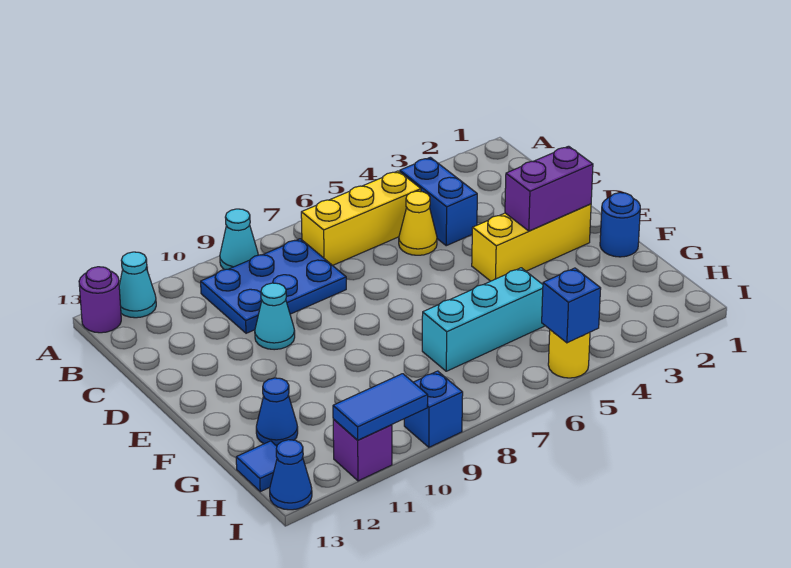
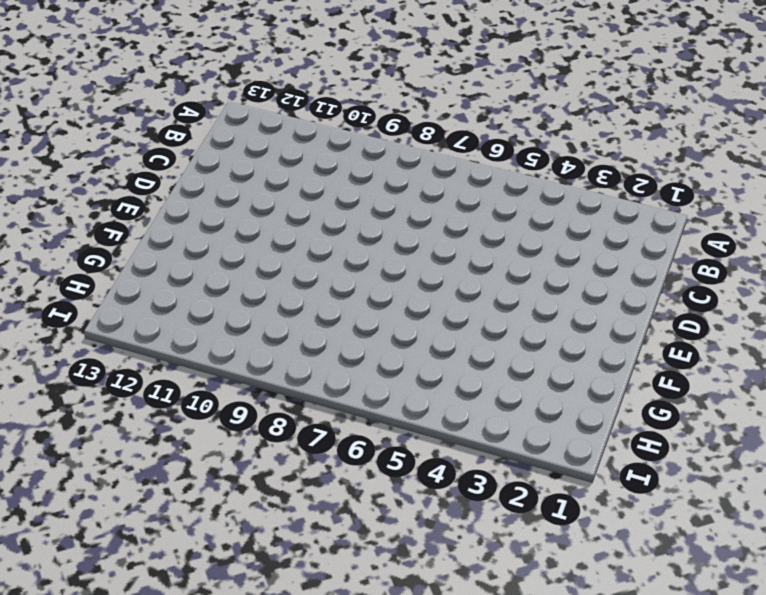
none -> cyan 1x1 cone [220,209,258,270]
none -> cyan 1x1 cone [119,252,156,318]
none -> purple 1x1 round brick [79,267,121,333]

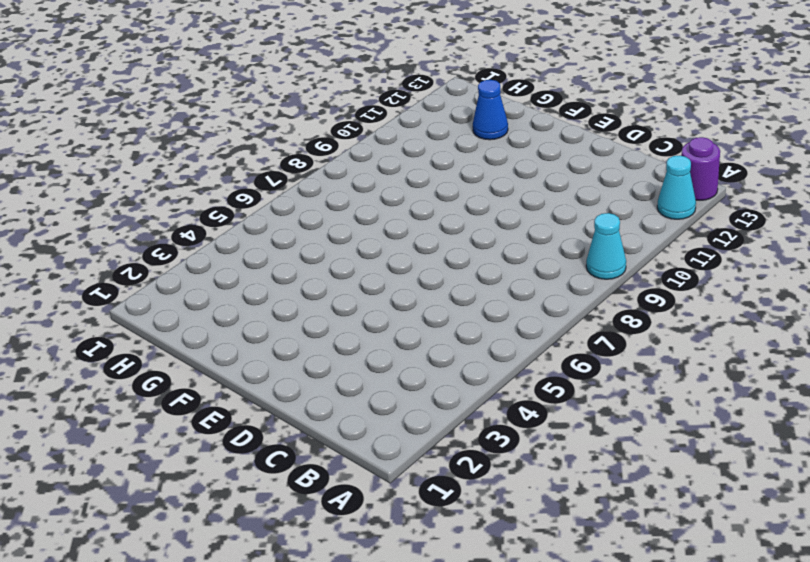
none -> blue 1x2 brick [400,157,477,246]
none -> yellow 1x3 brick [301,171,421,266]
none -> blue 2x3 plate [201,239,346,333]

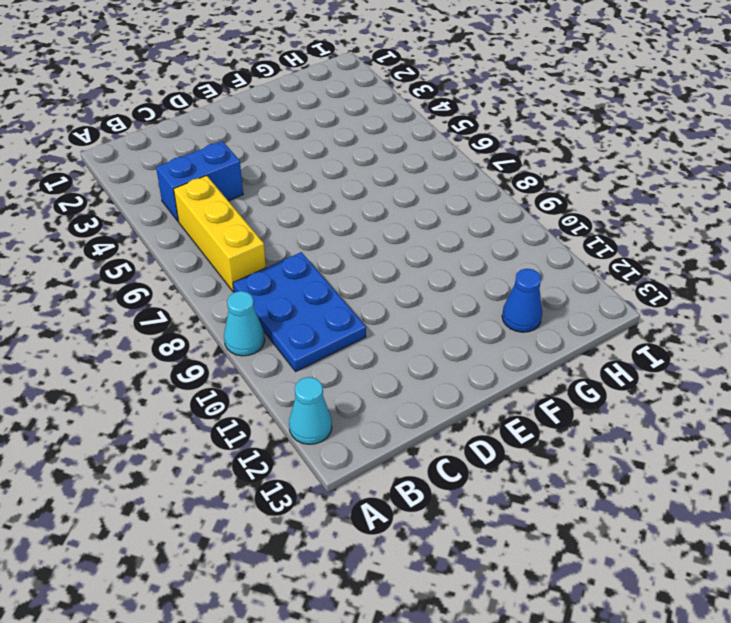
none -> purple 1x1 round brick [79,267,121,333]
none -> yellow 1x1 cone [399,191,437,255]
none -> cyan 1x1 cone [255,283,295,350]

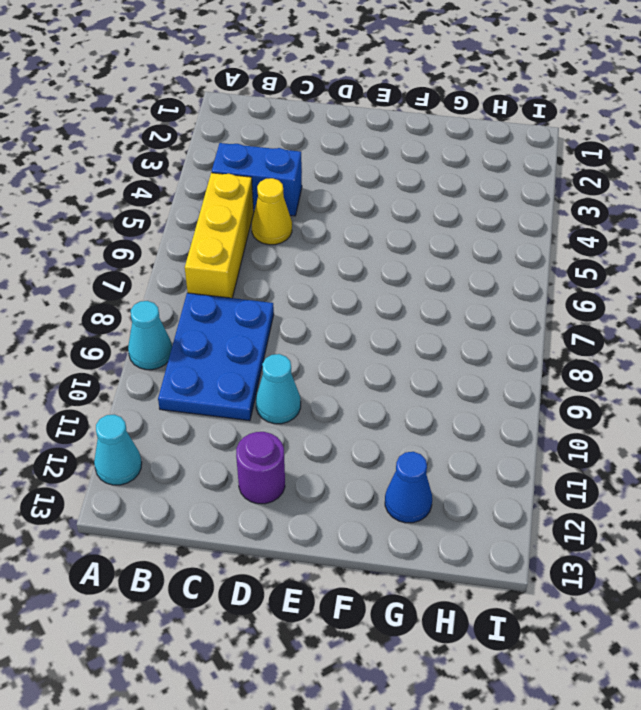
purple 1x1 round brick [236,432,285,504] -> purple 1x1 round brick moved to [79,267,121,333]
none -> yellow 1x3 brick [472,204,591,281]
none -> blue 1x1 round brick [600,193,640,257]
none -> cyan 1x3 brick [422,268,544,371]

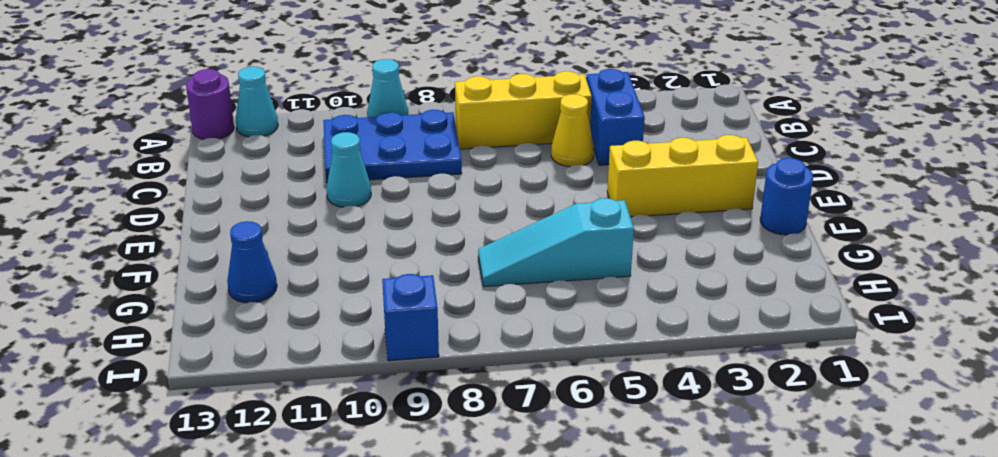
cyan 1x3 slope [478,198,634,287] -> cyan 1x3 brick [422,268,544,371]
none -> blue 1x1 tile [236,441,277,492]
none -> yellow 1x1 round brick [548,330,590,378]
none -> purple 1x1 brick [333,419,392,481]

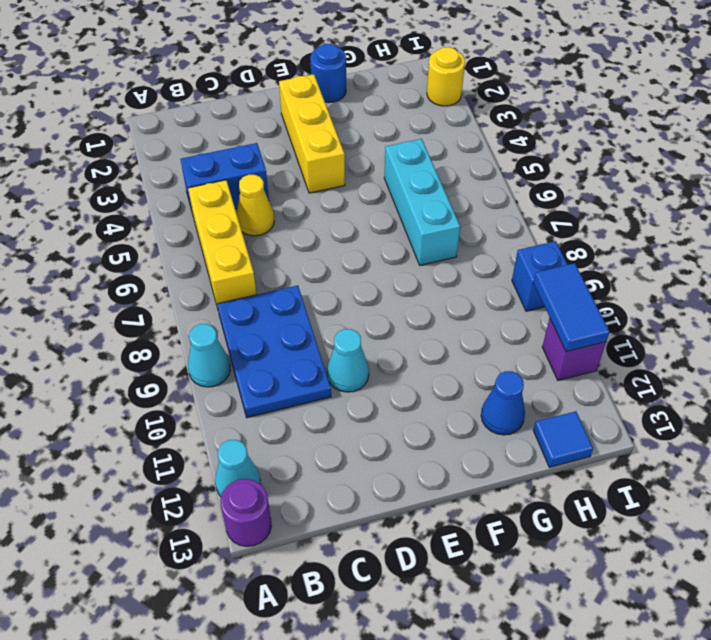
yellow 1x1 round brick [427,47,465,106] -> yellow 1x1 round brick moved to [548,330,590,378]
none -> blue 1x1 cone [270,440,312,510]
none -> purple 1x2 brick [505,146,593,231]
none -> blue 1x1 brick [542,268,601,343]

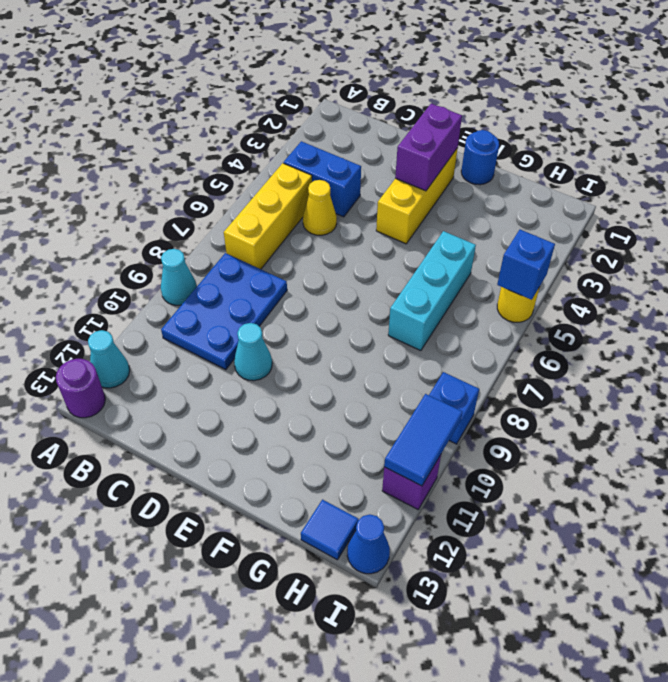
none -> blue 1x1 cone [256,378,298,446]

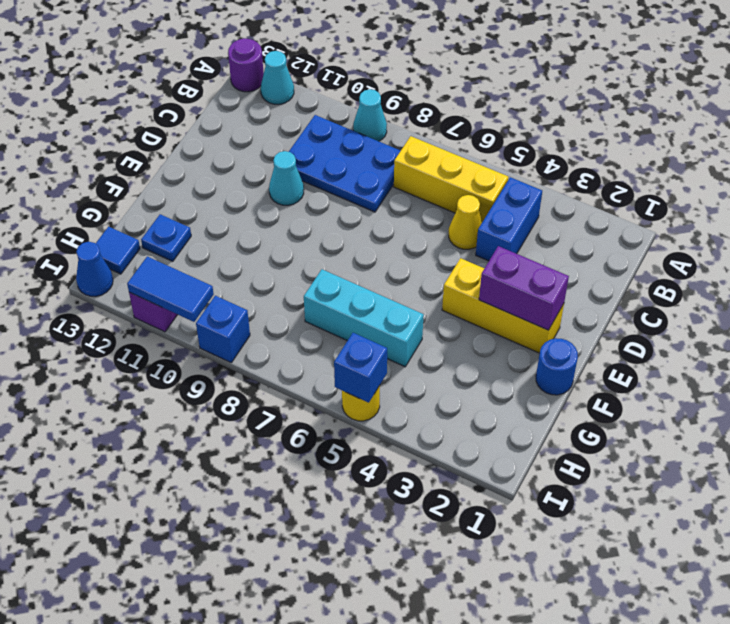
blue 1x1 plate [141,214,191,261] -> blue 1x1 cone [256,378,298,446]

